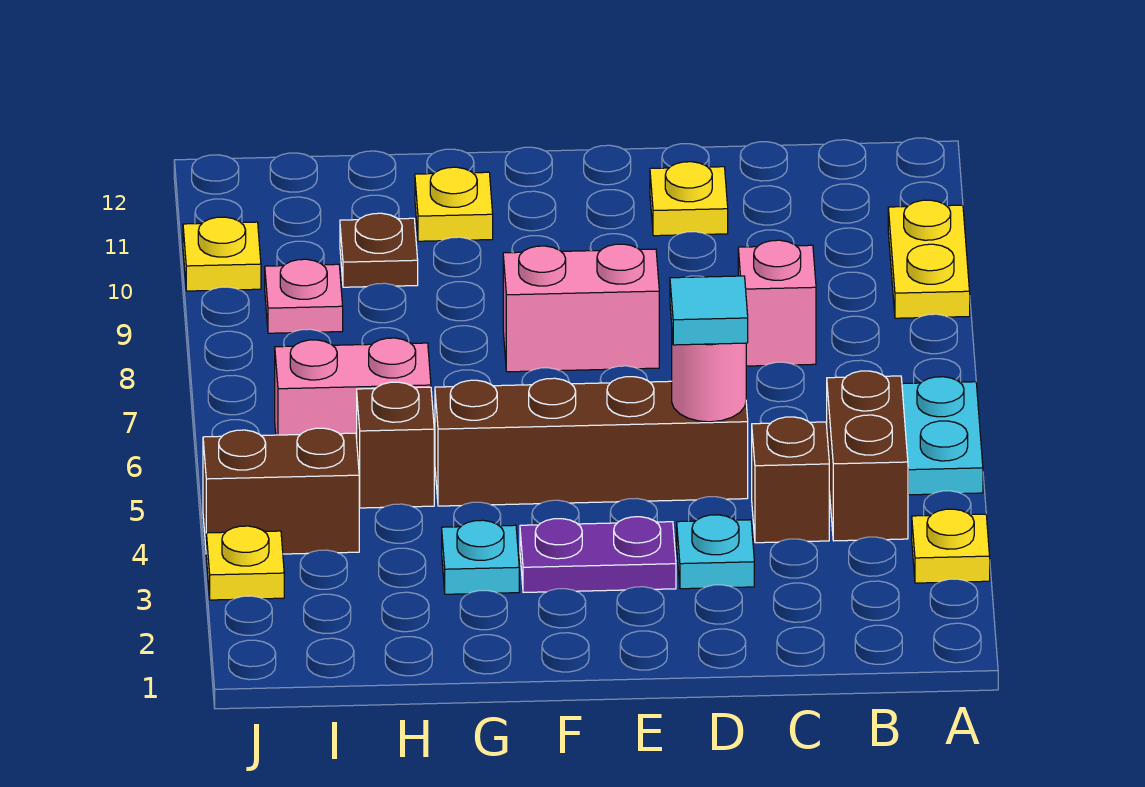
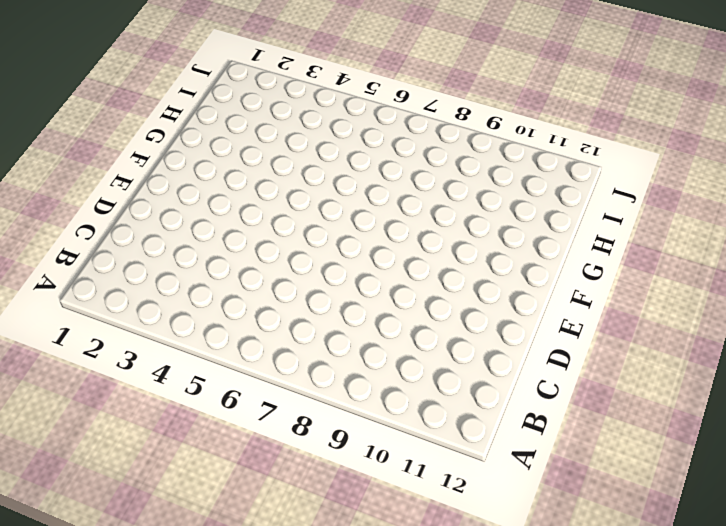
none -> yellow 1x1 plate [912,509,990,583]
none -> cyan 1x2 plate [902,377,983,495]
none -> yellow 1x2 plate [888,200,970,318]

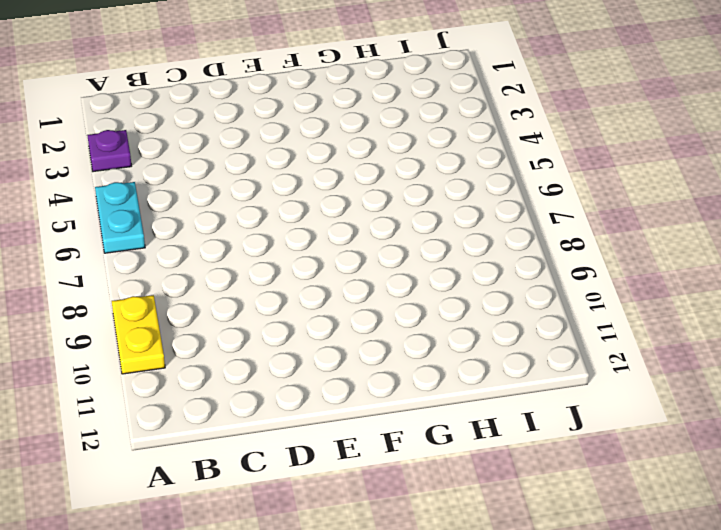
purple 1x1 plate [87,130,132,172] -> yellow 1x1 plate [912,509,990,583]
none -> brown 1x2 brick [827,371,908,541]
none -> brown 1x1 brick [752,417,829,543]
none -> pink 1x1 brick [738,240,816,366]

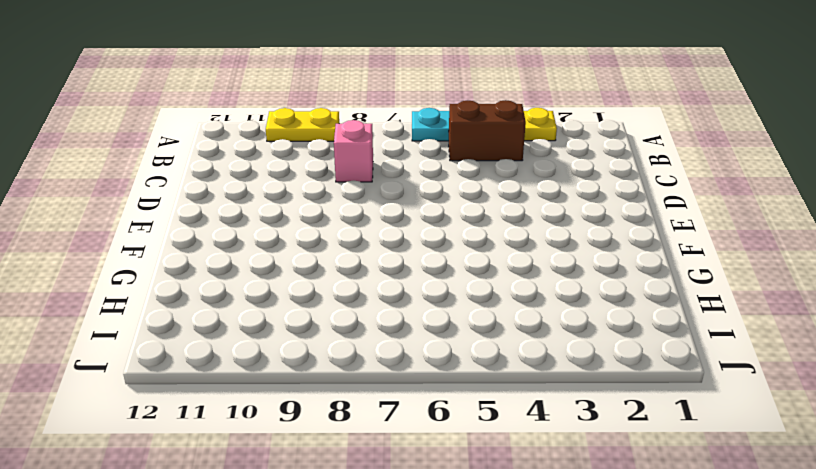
none -> brown 1x1 brick [752,417,829,543]
none -> cyan 1x1 plate [677,515,754,589]
none -> brown 1x4 brick [435,377,748,506]

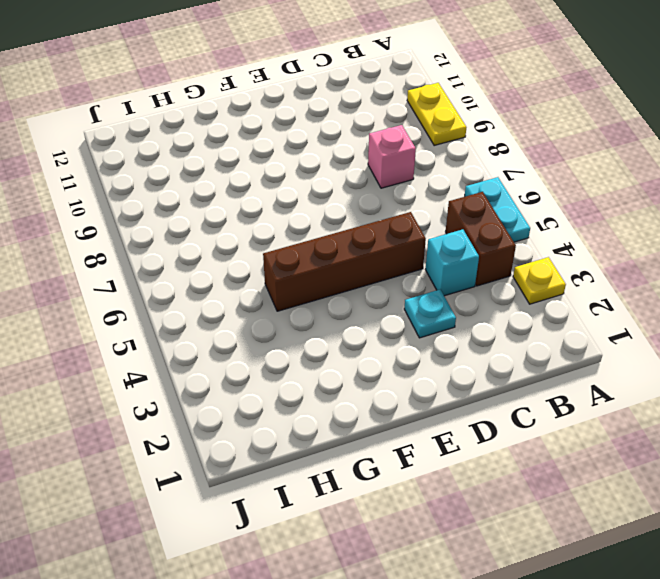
cyan 1x1 brick [426,229,479,296] -> brown 1x1 brick [752,417,829,543]
none -> yellow 1x1 plate [650,162,728,236]
none -> purple 1x2 plate [520,517,676,592]
none -> pink 1x2 brick [503,244,659,372]

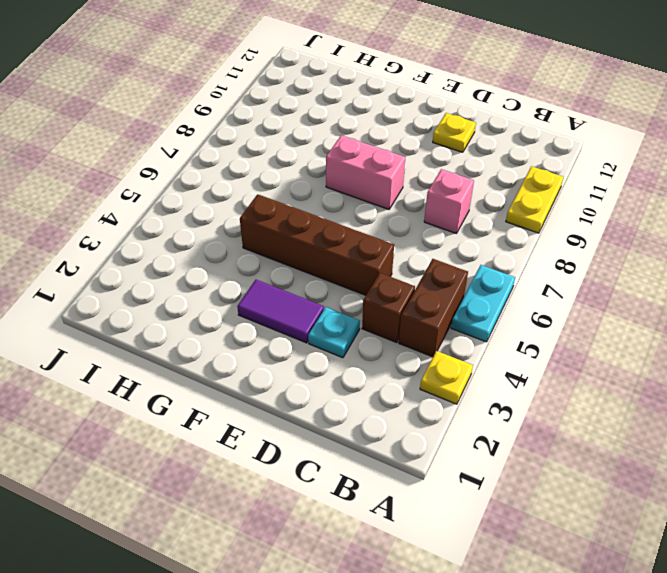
purple 1x2 tile [237,280,324,343] -> purple 1x2 plate [520,517,676,592]
none -> cyan 1x1 plate [442,520,519,594]
none -> yellow 1x1 plate [415,167,493,241]
none -> brown 1x1 brick [357,382,434,508]

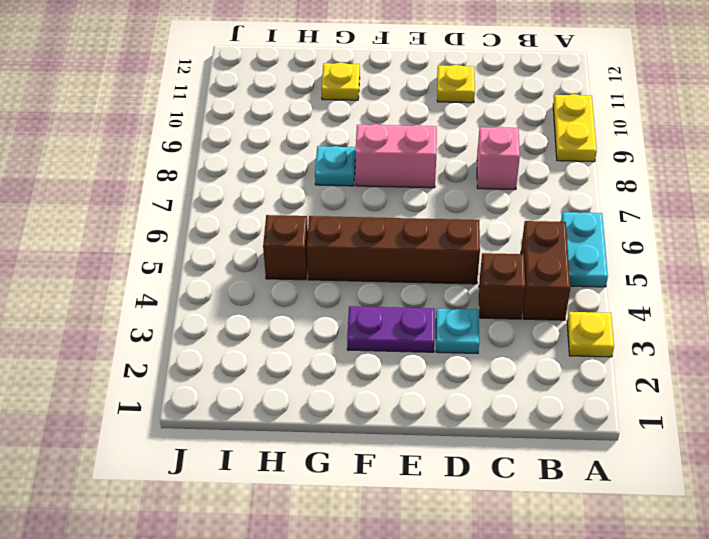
cyan 1x1 plate [315,146,355,186] -> cyan 1x1 plate moved to [442,520,519,594]
none -> pink 1x2 brick [275,338,431,438]
none -> brown 1x1 plate [340,213,418,287]
none -> brown 1x2 brick [203,428,359,554]

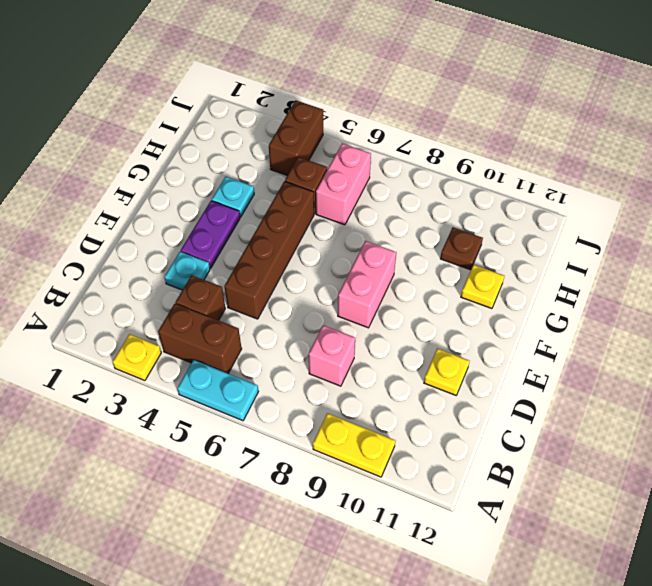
none -> pink 1x1 plate [265,259,343,333]
none -> yellow 1x1 plate [206,526,284,600]
none -> yellow 1x1 plate [183,217,261,291]

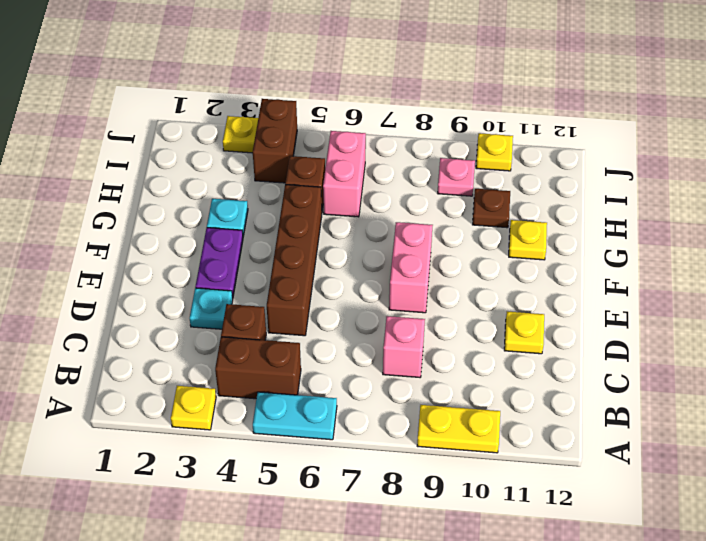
none -> pink 1x1 round brick [672,336,746,422]
none -> cyan 1x1 tile [670,276,748,345]

